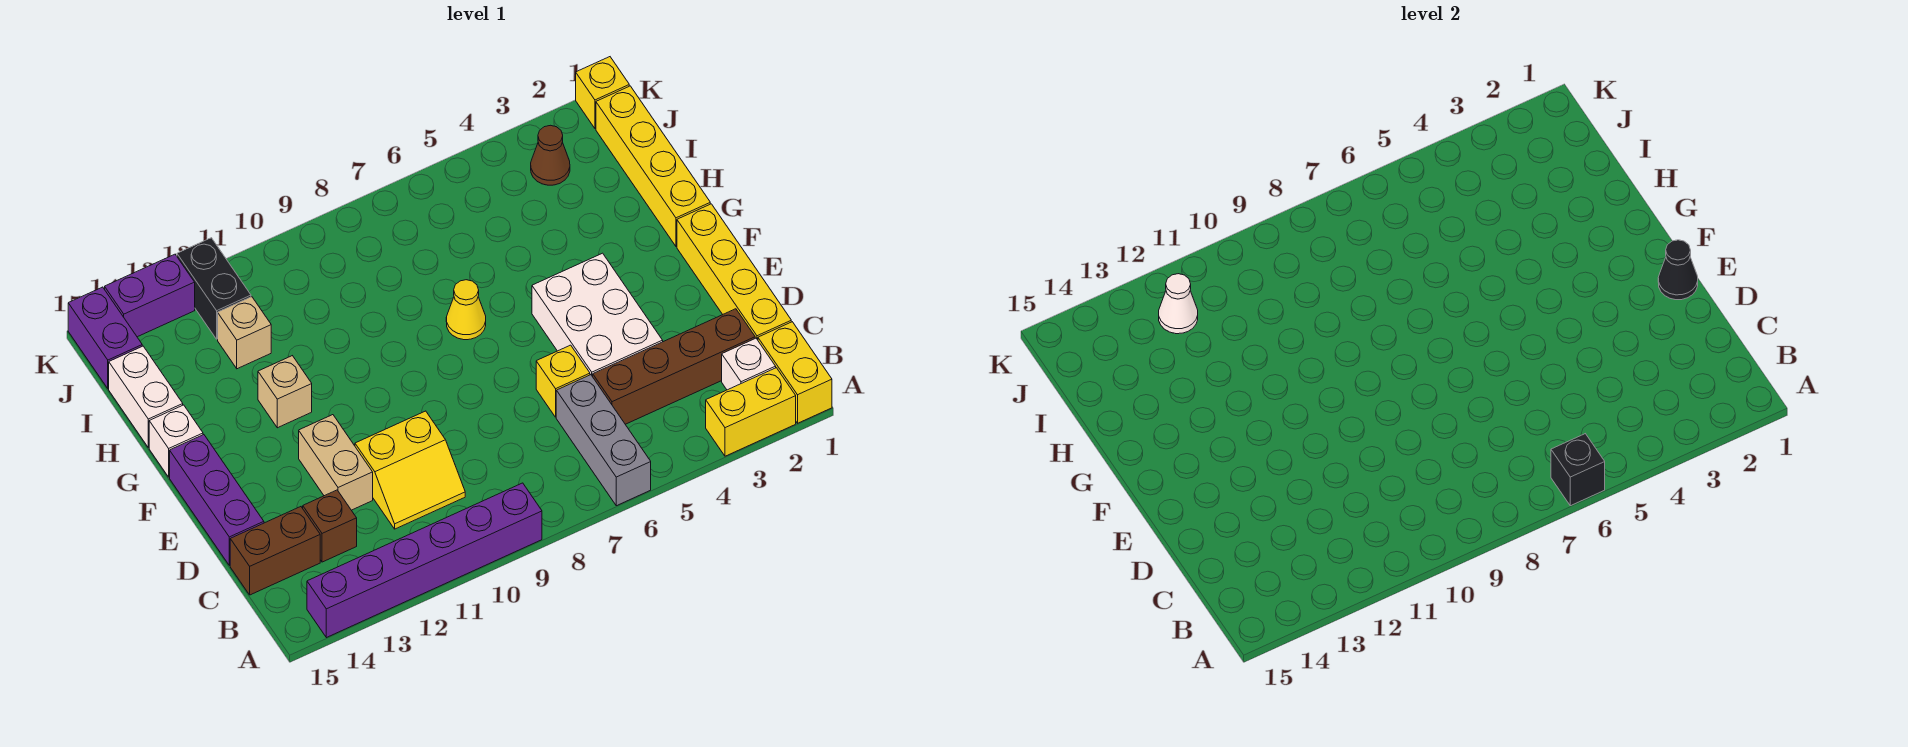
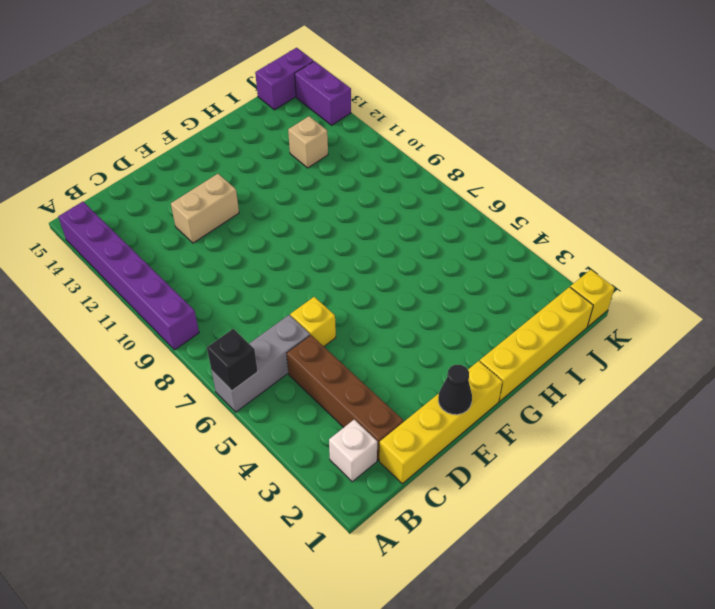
none -> yellow 1x2 brick [758,322,832,423]
none -> yellow 1x2 brick [706,368,796,456]
none -> yellow 2x2 slope [355,411,465,529]

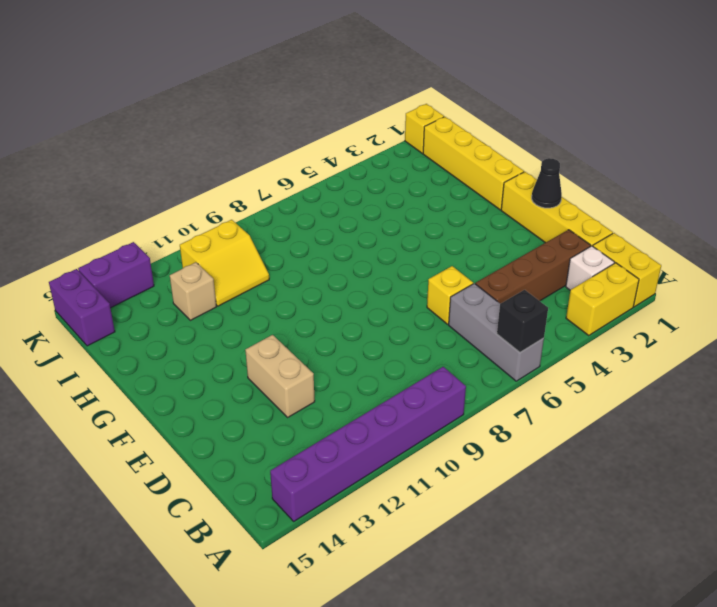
yellow 2x2 slope [180,220,269,306] -> yellow 2x2 slope moved to [355,411,465,529]
none -> brown 1x1 brick [303,490,357,562]
none -> brown 1x2 brick [230,507,320,595]
none -> white 2x3 brick [532,253,663,377]

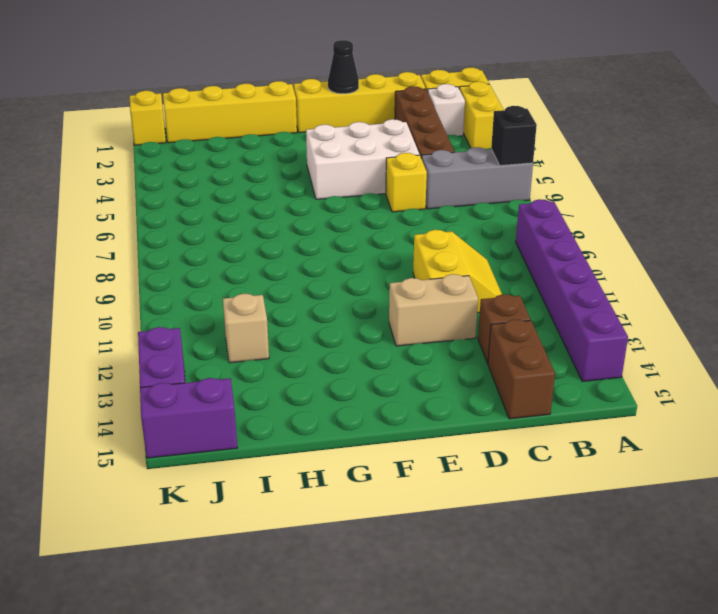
none -> purple 1x3 brick [170,435,264,566]
none -> yellow 1x1 cone [446,280,486,340]
none -> tan 1x1 brick [258,356,312,428]

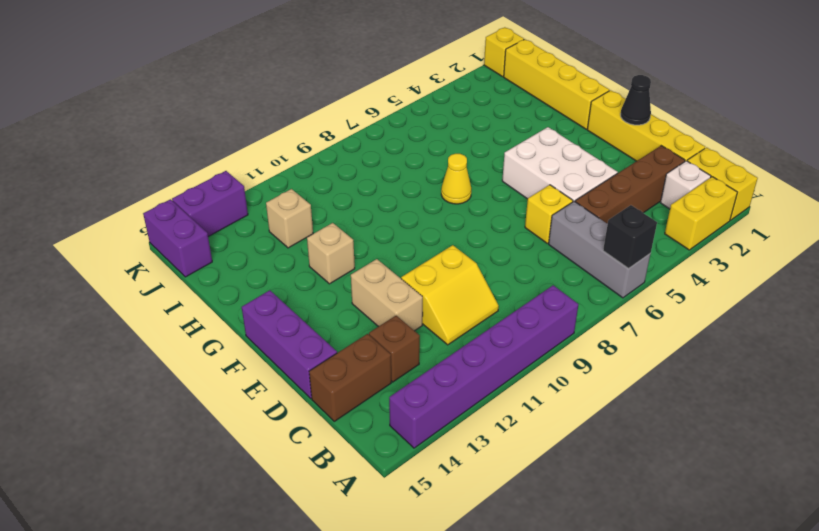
none -> white 1x1 brick [149,405,203,477]
none -> white 1x2 brick [109,346,183,448]
none -> brown 1x1 cone [531,125,570,185]

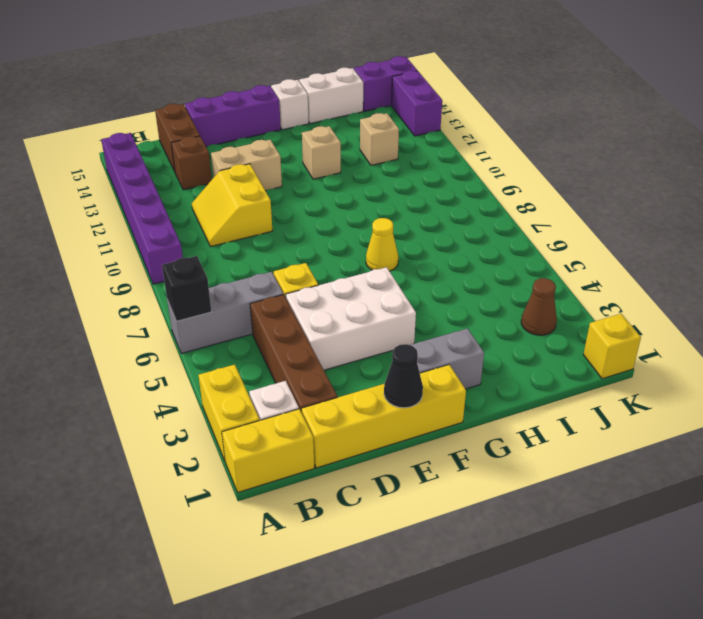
grey 1x2 brick [411,328,484,389] -> none
none -> yellow 1x4 brick [596,86,710,246]
none -> black 1x2 brick [177,238,251,339]
none -> white 1x1 cone [1159,274,1198,334]

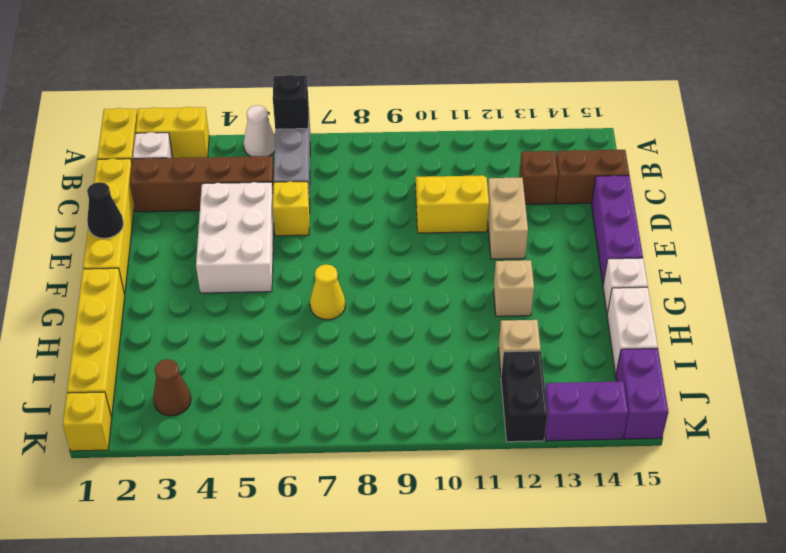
white 1x1 cone [244,105,275,157] -> white 1x1 cone moved to [1159,274,1198,334]
none -> purple 1x6 brick [307,483,542,638]

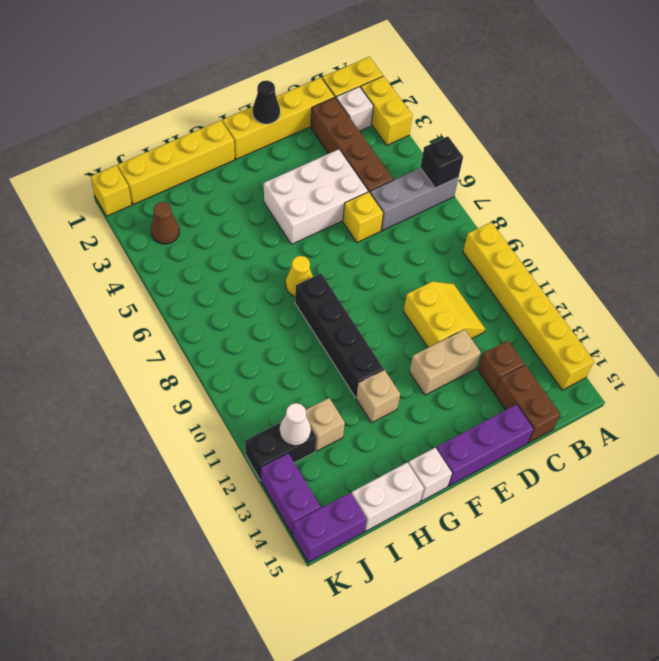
yellow 1x6 brick [463,222,594,390] -> purple 1x6 brick [307,483,542,638]
black 1x4 brick [295,273,384,398] -> none

